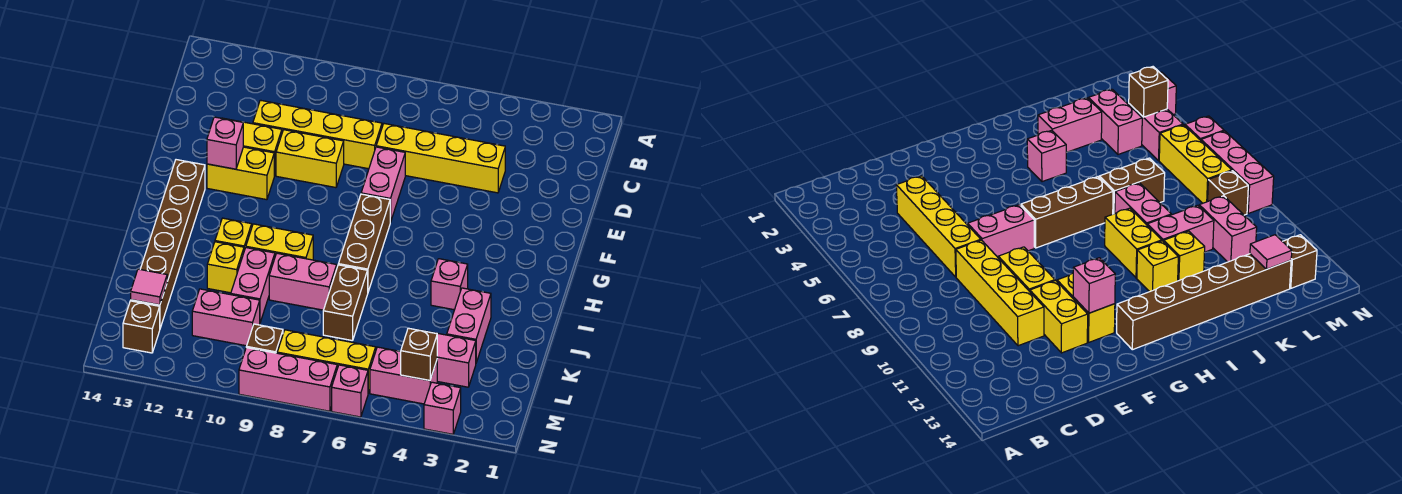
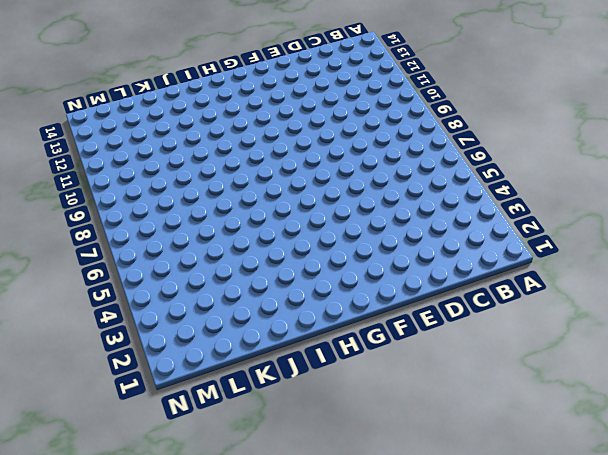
none -> yellow 1x4 brick [376,124,505,193]
none -> yellow 1x4 brick [253,100,382,169]
none -> pink 1x2 brick [361,147,405,222]

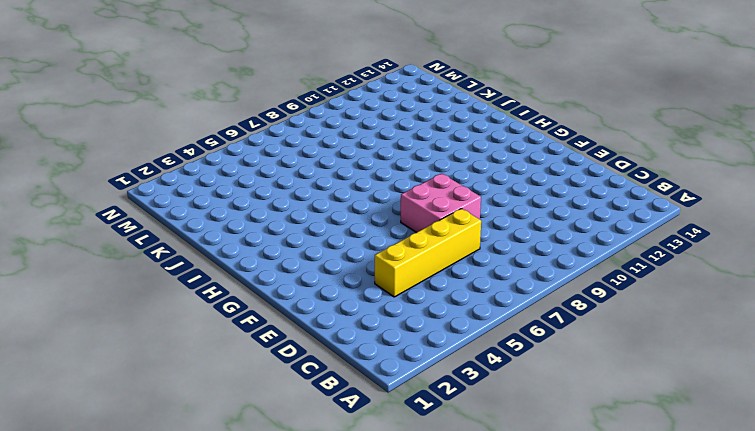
pink 2x2 brick [401,174,481,233] -> pink 1x2 brick [361,147,405,222]
none -> yellow 1x4 brick [253,100,382,169]
none -> yellow 1x2 brick [276,130,344,188]
none -> yellow 1x2 brick [222,118,282,176]

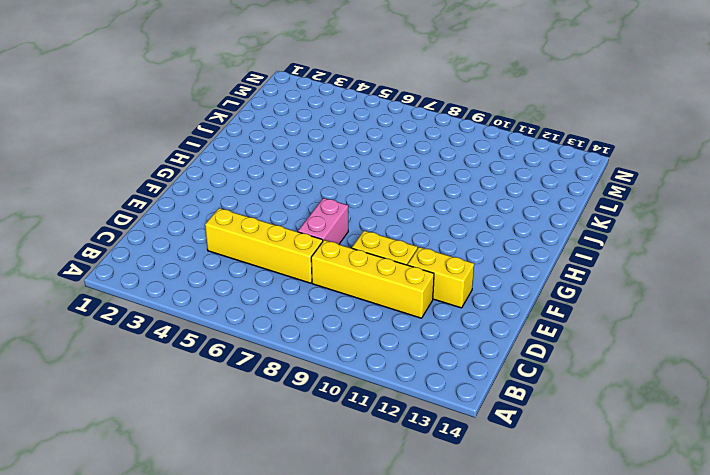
none -> yellow 1x2 brick [207,147,274,200]
none -> brown 1x3 brick [338,194,390,292]
none -> brown 1x6 brick [131,160,205,328]

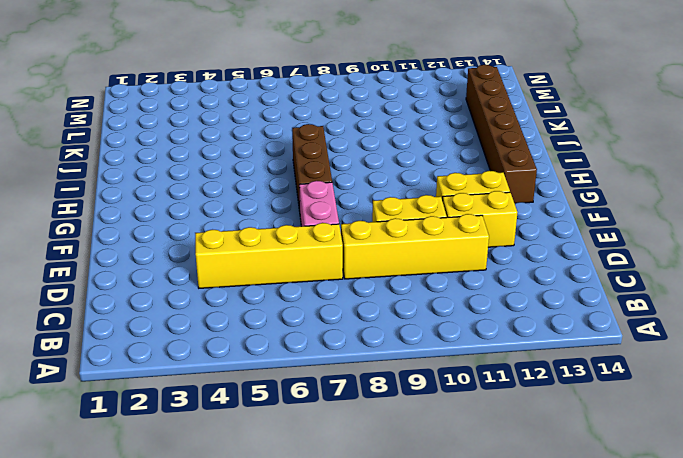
none -> pink 1x1 brick [431,259,468,310]
none -> yellow 1x2 brick [246,224,313,260]
none -> yellow 1x1 brick [215,218,252,250]

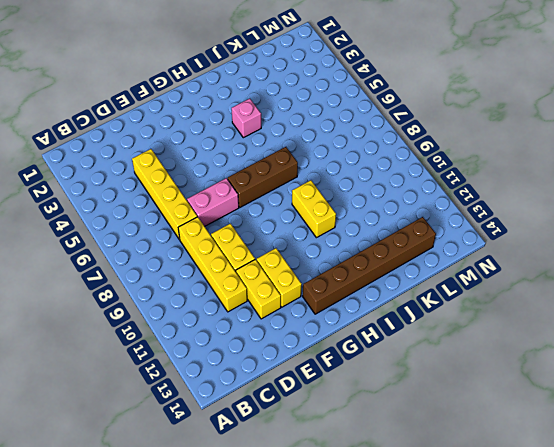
none -> yellow 1x1 brick [215,218,252,250]
none -> pink 1x2 brick [447,288,491,362]
none -> brown 1x2 brick [323,265,368,341]

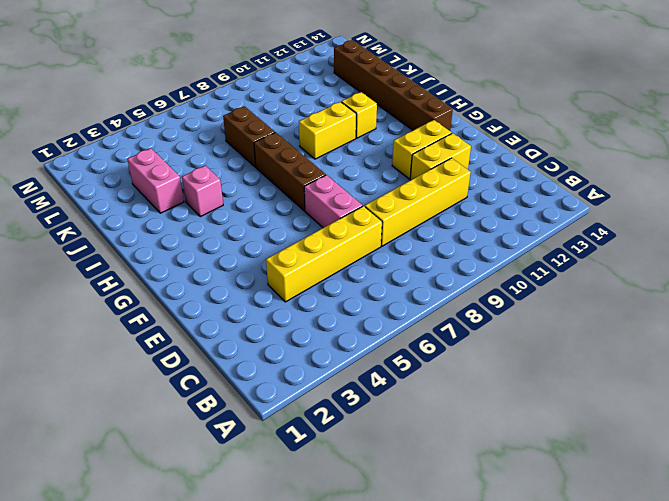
none -> yellow 1x2 brick [276,130,344,188]
none -> pink 1x2 brick [269,253,337,310]
none -> pink 1x2 brick [231,248,275,322]

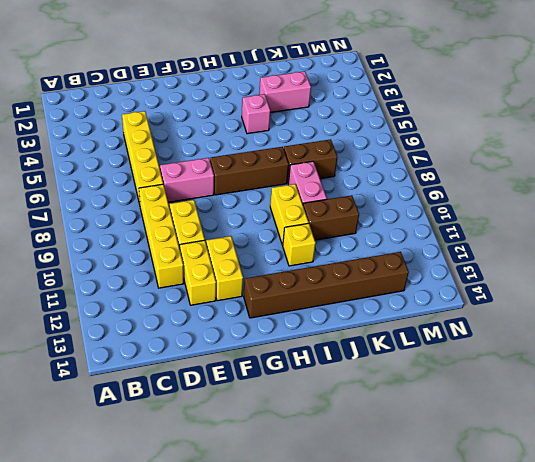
brown 1x2 brick [303,195,359,240] -> pink 1x2 brick [231,248,275,322]
none -> yellow 1x1 brick [207,242,244,293]
none -> pink 1x2 brick [420,330,476,387]
none -> pink 1x2 brick [192,289,260,346]

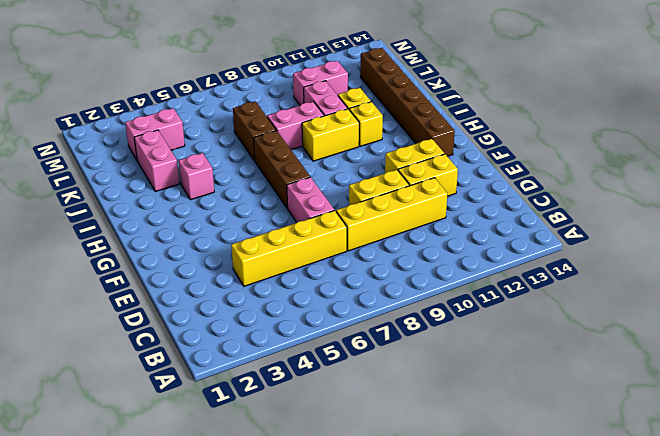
none -> pink 1x2 brick [370,347,437,404]
none -> yellow 1x3 brick [277,330,376,393]
none -> brown 1x1 brick [246,324,283,353]

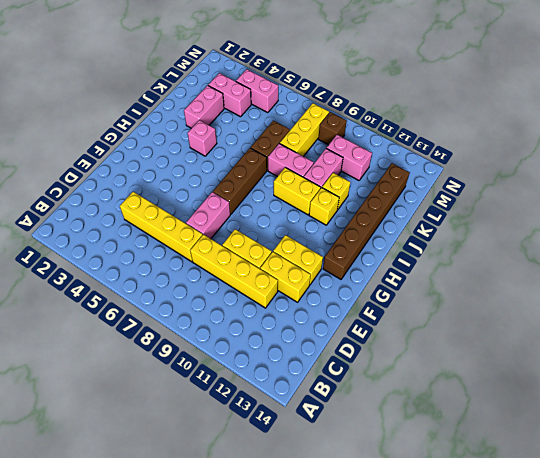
yellow 1x3 brick [280,103,329,156] -> yellow 1x3 brick turned to [277,330,376,393]
none -> brown 1x1 brick [123,301,160,353]
none -> pink 1x1 brick [424,382,461,434]
none -> pink 1x1 brick [332,365,368,417]

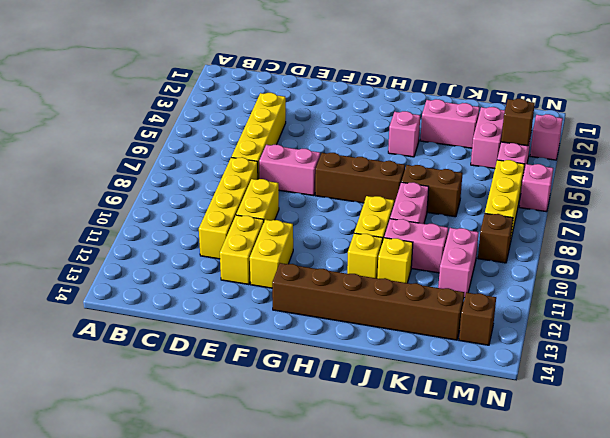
none -> pink 1x3 brick [239,348,337,411]
none -> pink 1x1 brick [207,117,243,169]
none -> pink 1x1 tile [131,269,167,305]

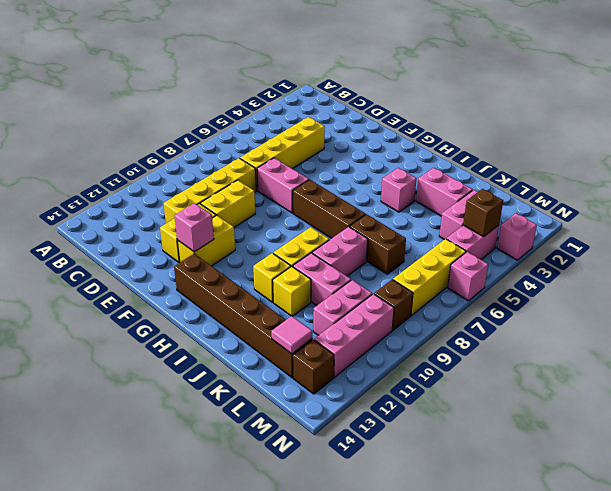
pink 1x3 brick [314,294,394,377] -> pink 1x3 brick moved to [239,348,337,411]

